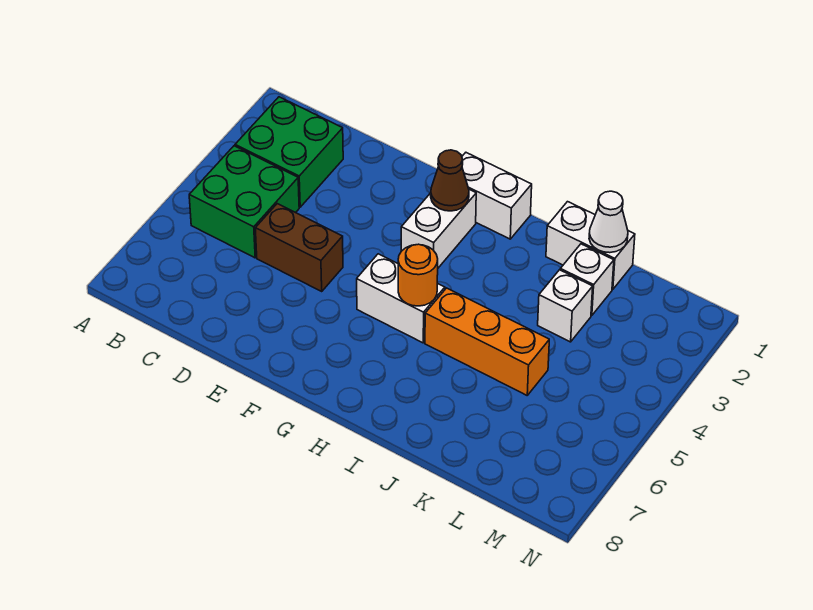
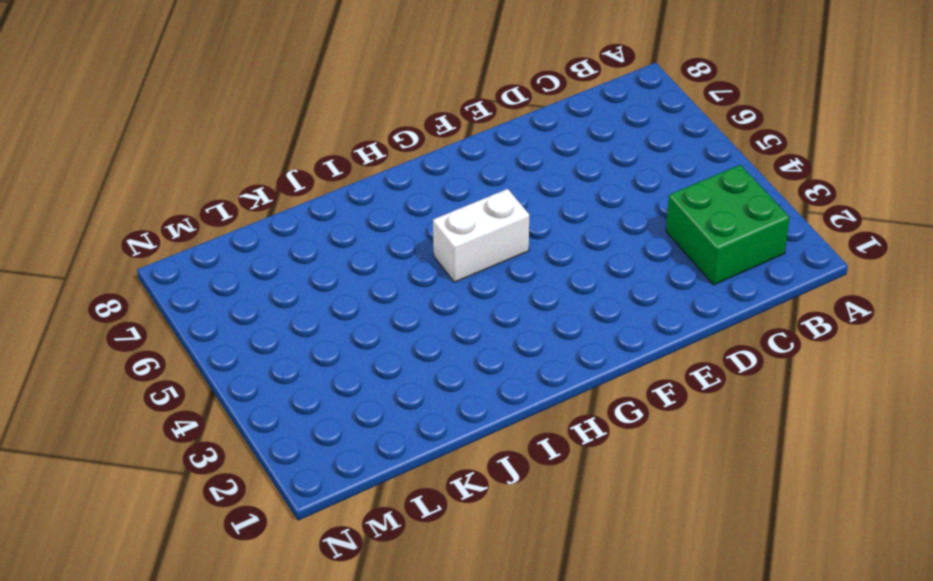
none -> green 2x2 brick [189,146,299,258]
none -> brown 1x2 brick [255,204,343,291]
none -> white 1x2 brick [462,153,532,239]

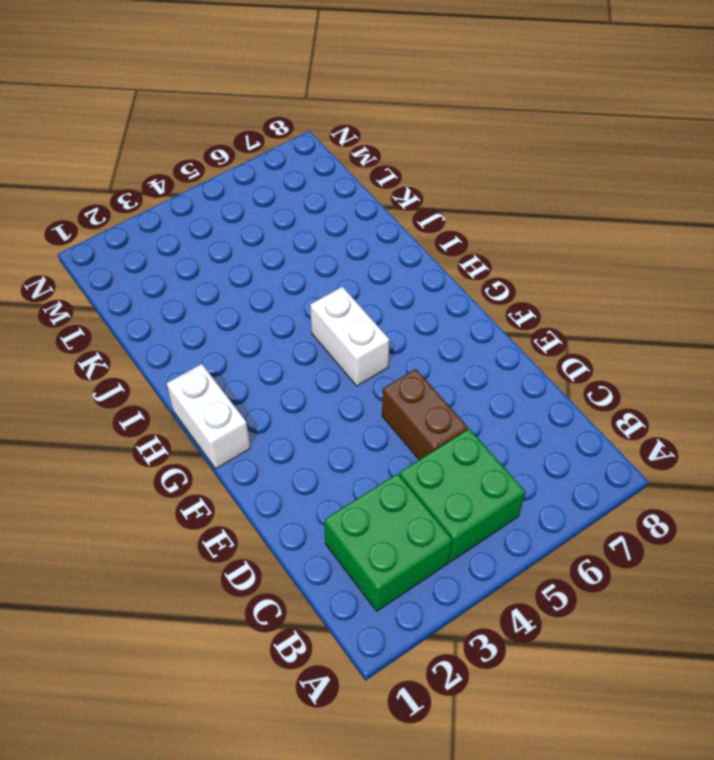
none -> white 1x2 brick [401,189,476,268]
none -> orange 1x3 brick [425,288,549,395]
none -> white 1x2 brick [546,202,635,289]

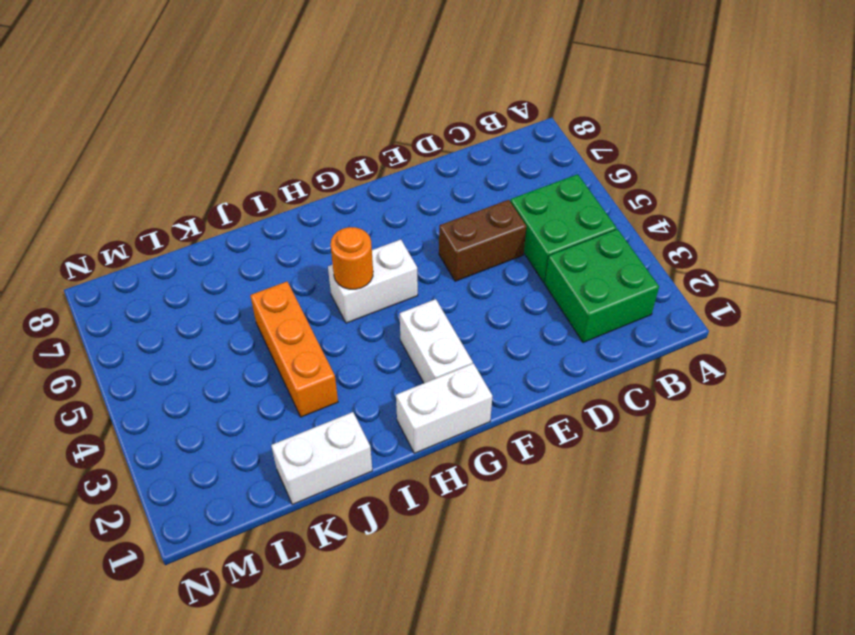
orange 1x3 brick [250,282,338,417] -> orange 1x3 brick turned to [425,288,549,395]
none -> white 1x1 brick [560,244,614,316]
none -> white 1x1 brick [538,270,593,342]
none -> brown 1x1 cone [431,150,469,211]

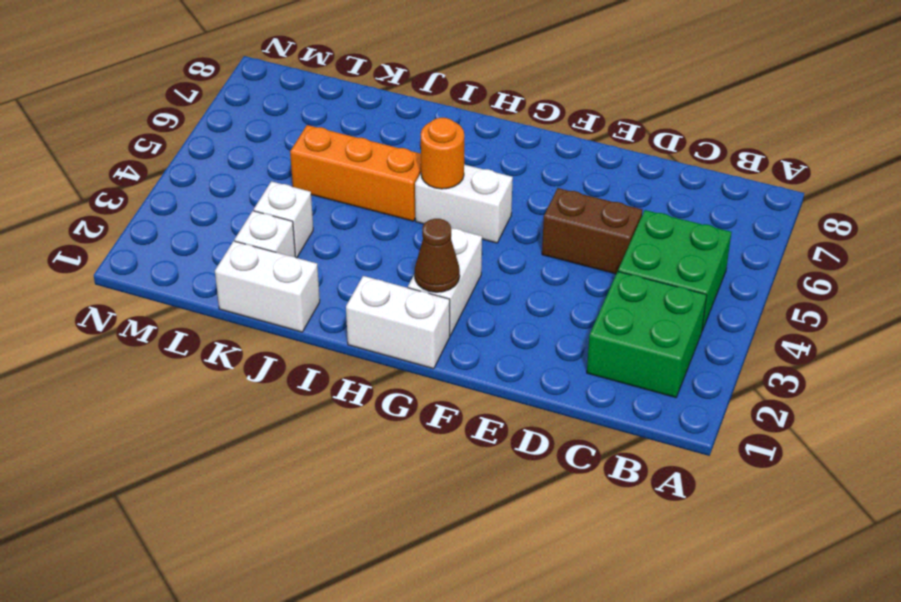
none -> white 1x1 cone [589,191,628,253]

